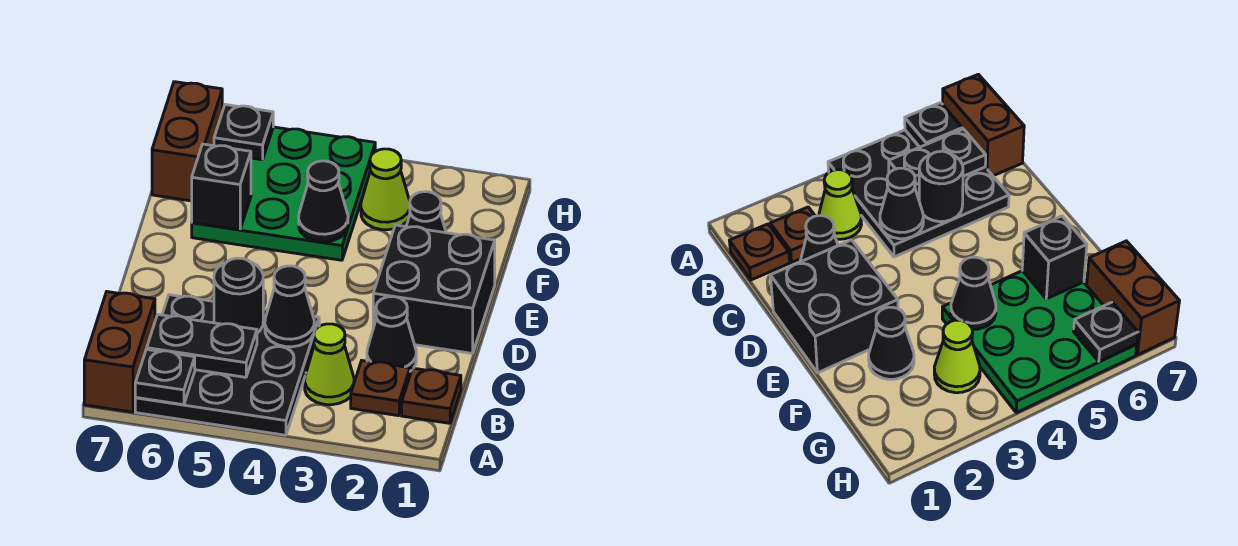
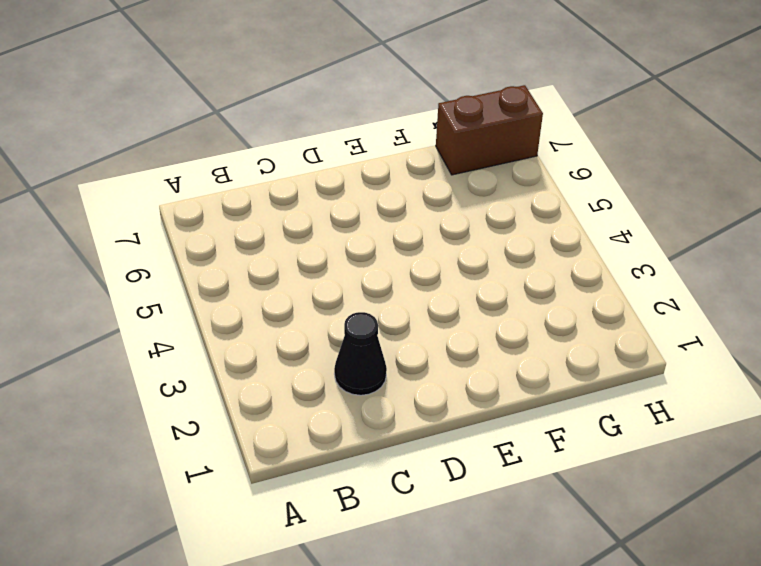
none -> black 3x3 plate [135,295,319,435]
none -> brown 1x2 brick [84,292,155,412]
none -> brown 1x1 plate [402,368,461,423]

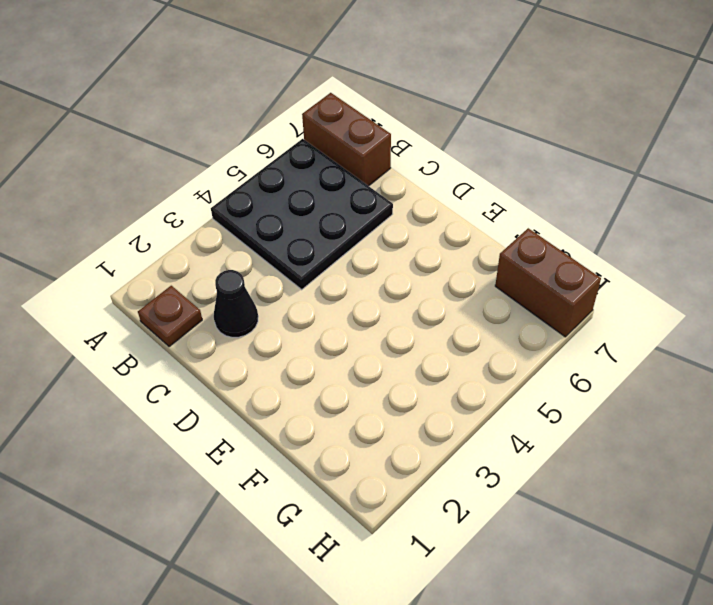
none -> brown 1x1 plate [351,361,410,416]
none -> lime 1x1 cone [305,324,354,405]
none -> black 2x2 brick [373,225,495,353]

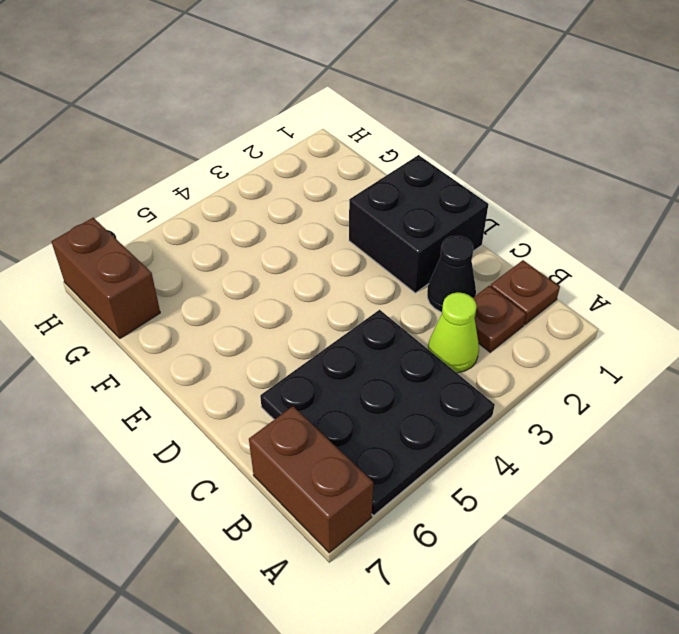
none -> black 1x1 cone [406,192,446,233]
none -> green 3x3 plate [192,127,375,260]
none -> lime 1x1 cone [361,149,410,230]

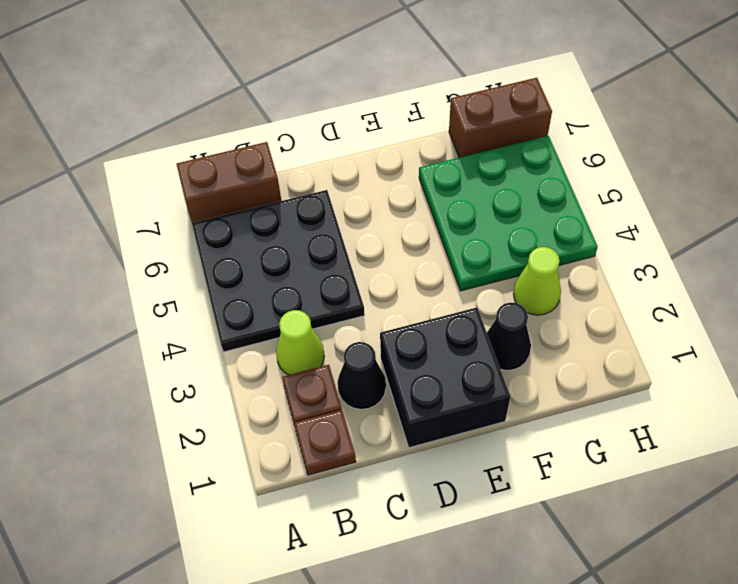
none -> black 1x1 plate [135,349,195,405]
none -> black 1x2 plate [147,315,257,377]
none -> black 1x1 cone [265,266,314,347]

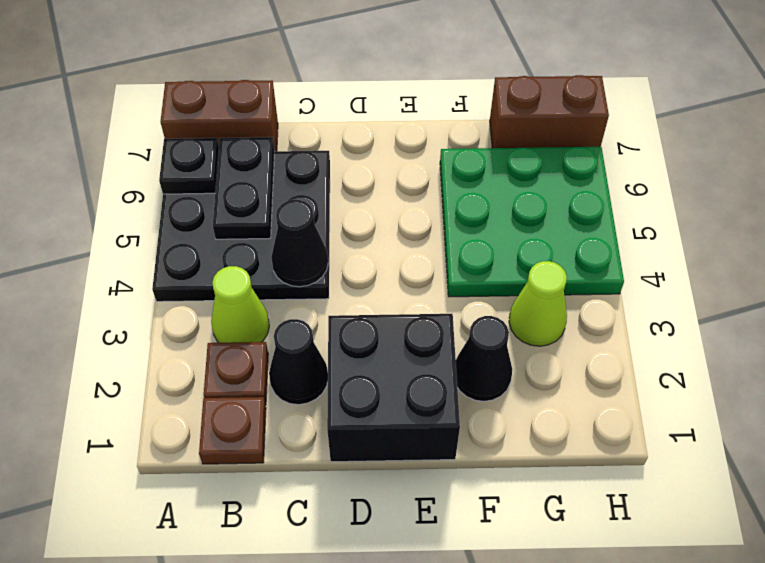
none -> black 1x1 round brick [214,258,263,333]
none -> black 1x1 cone [299,161,348,242]
none -> black 1x1 brick [192,144,251,230]

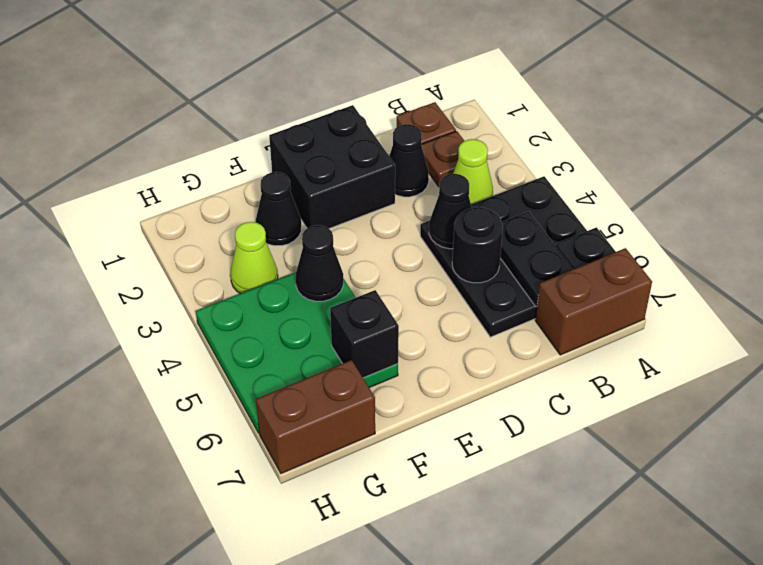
none -> black 1x1 plate [214,105,273,160]

